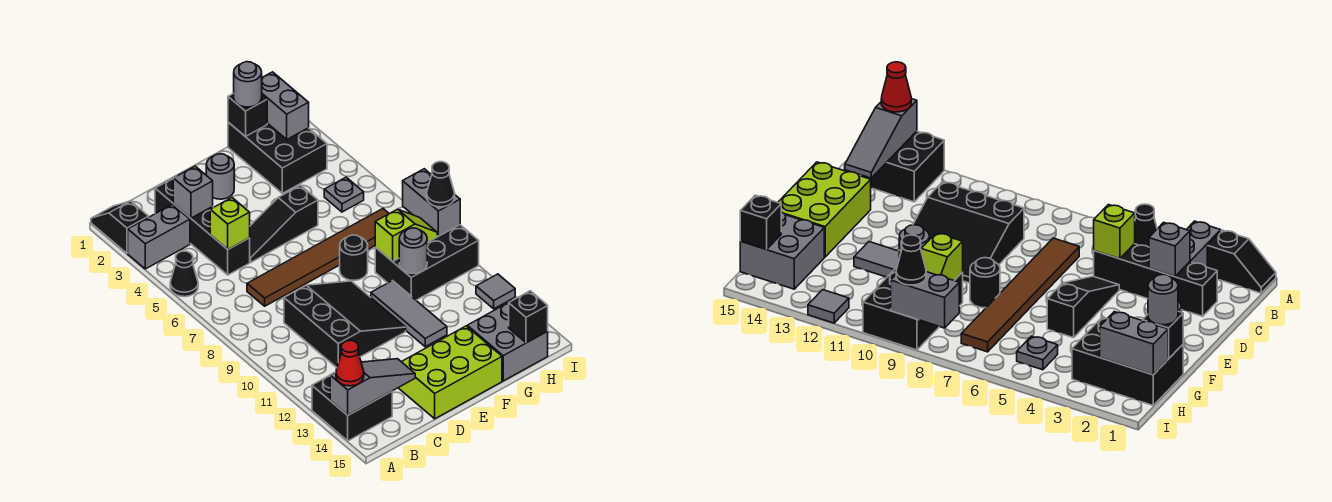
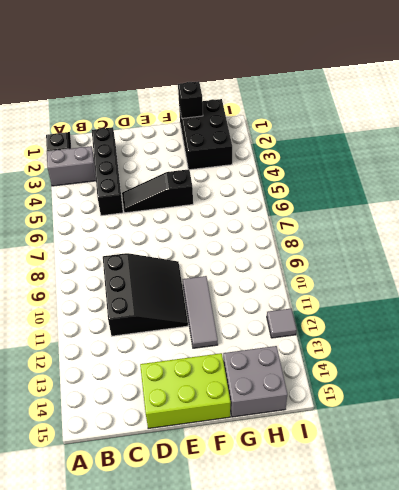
none -> black 1x1 cone [170,251,198,297]
none -> black 2x2 brick [312,376,392,441]
none -> brown 1x6 tile [247,209,389,306]

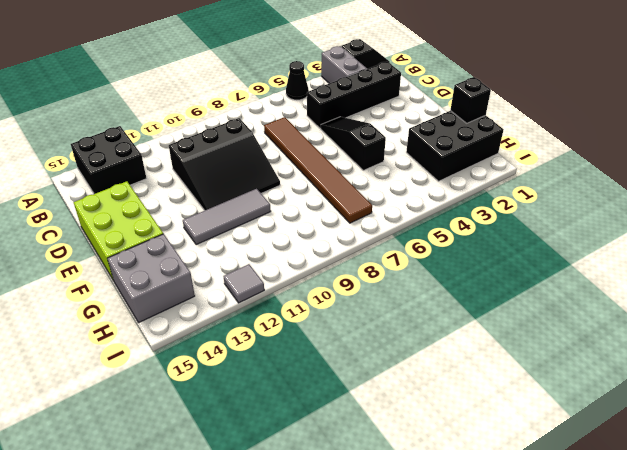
none -> grey 1x1 round brick [206,154,234,199]
none -> black 1x1 round brick [340,235,368,280]
none -> black 2x3 brick [375,225,479,300]

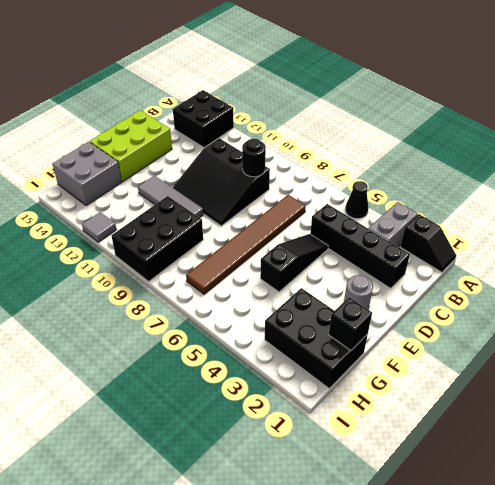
black 1x1 round brick [242,139,266,177] -> black 1x1 round brick moved to [340,235,368,280]
none -> grey 1x1 plate [324,177,364,212]
none -> grey 1x3 slope [330,359,415,415]
none -> grey 1x1 brick [173,166,213,218]

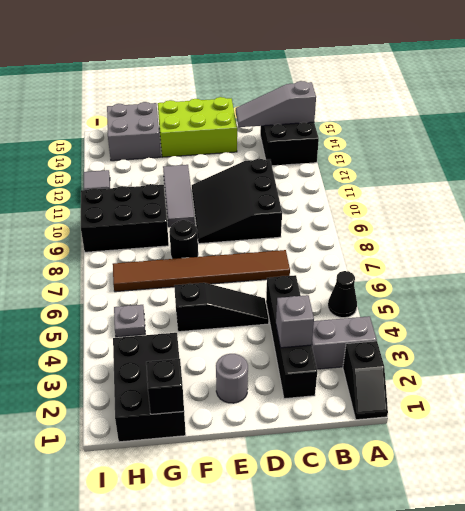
none -> lime 1x1 brick [210,198,250,249]
none -> lime 1x2 slope [375,209,437,261]
none -> grey 1x1 round brick [399,228,427,273]

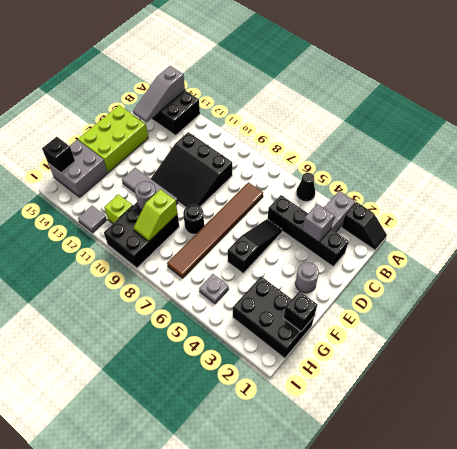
lime 1x1 brick [104,194,133,223] -> lime 1x1 brick moved to [210,198,250,249]
none -> grey 1x2 brick [262,72,309,139]
none -> grey 1x2 brick [403,169,460,236]
none -> red 1x1 cone [336,341,364,386]

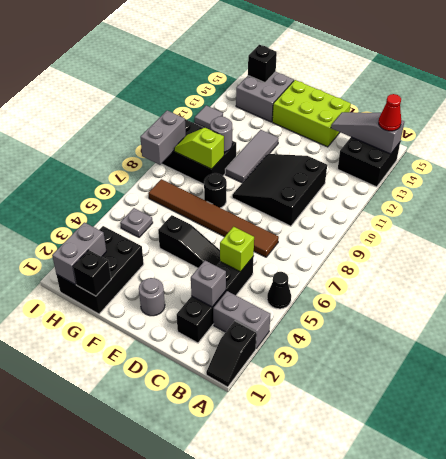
none -> grey 1x1 round brick [234,62,262,107]
none -> black 1x1 cone [427,162,455,207]

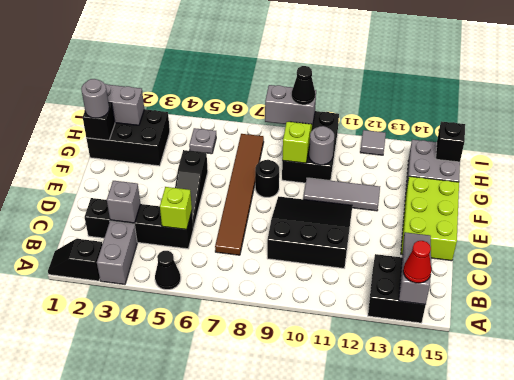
none -> grey 1x1 round brick [206,154,234,199]

